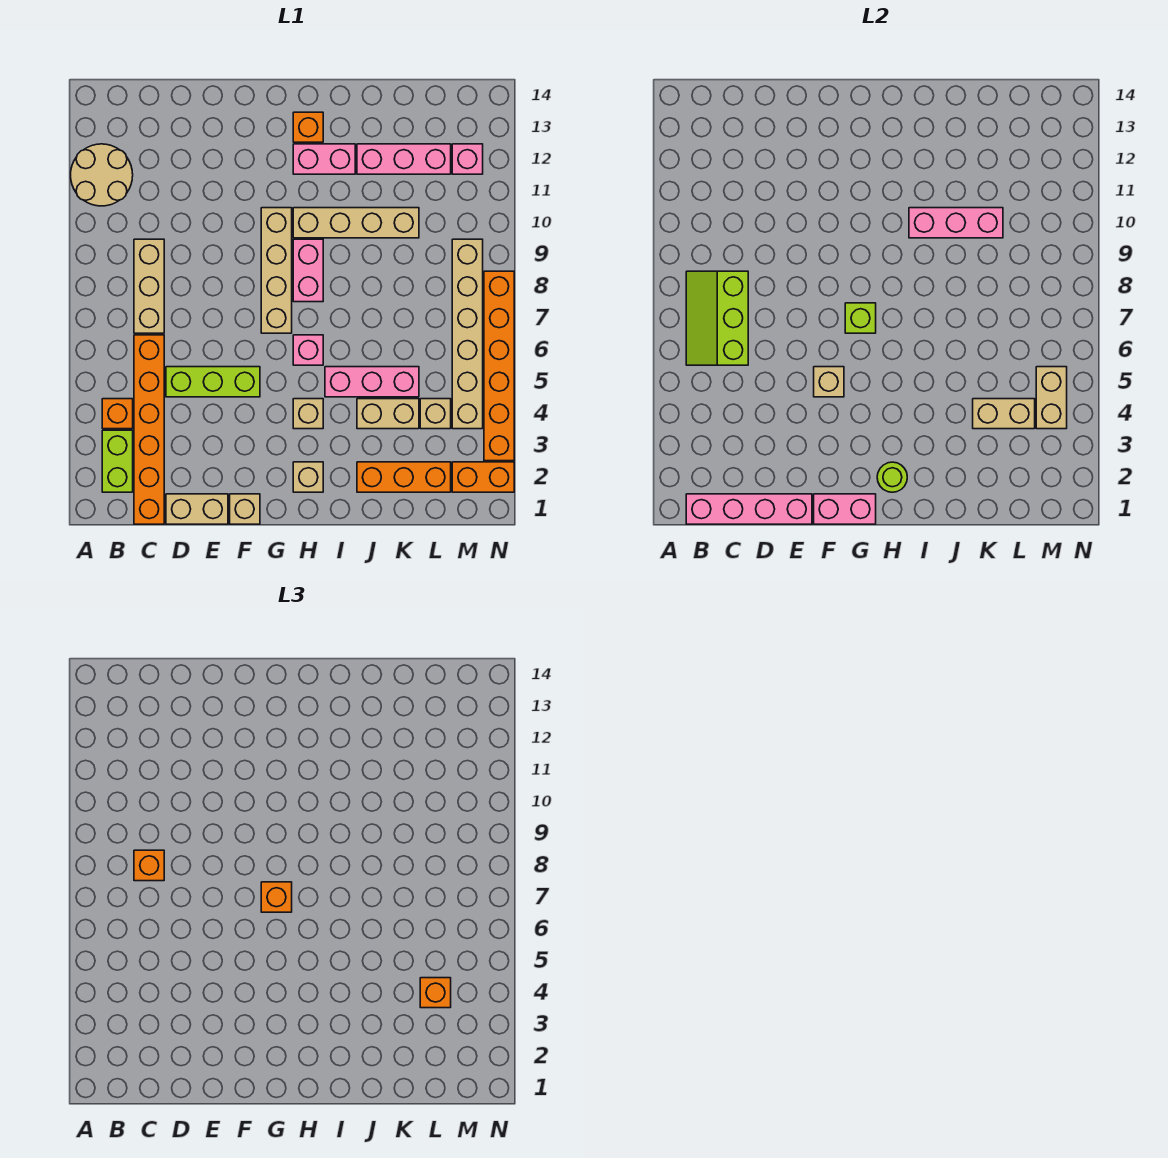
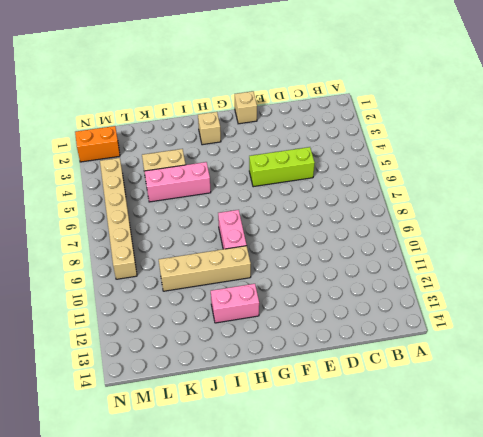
none -> tan 2x2 round brick [71,144,133,206]
none -> lime 1x2 brick [102,430,133,492]
none -> orange 1x1 brick [102,399,133,429]
none -> orange 1x6 brick [134,335,164,524]

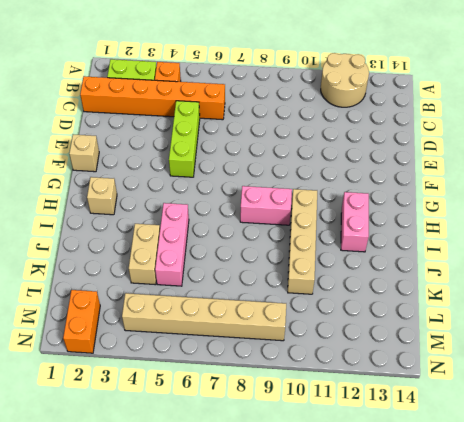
none -> tan 1x3 brick [134,239,164,333]
none -> tan 1x2 brick [166,494,228,524]
none -> tan 1x4 brick [261,208,292,333]
none -> tan 1x1 brick [293,399,323,429]

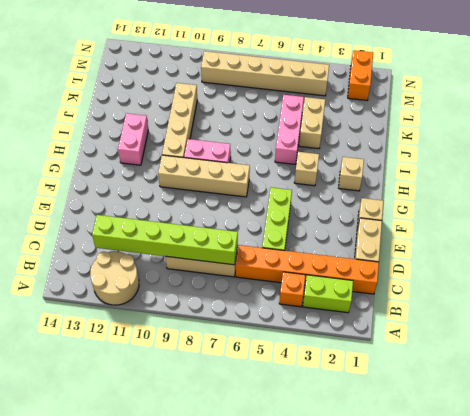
lime 1x6 brick [92,215,238,265] -> lime 2x3 slope [686,271,748,365]
none -> pink 1x1 brick [293,335,323,365]
none -> orange 1x1 brick [293,112,323,142]
none -> orange 1x3 brick [357,462,451,492]
none -> pink 1x3 brick [357,144,451,174]

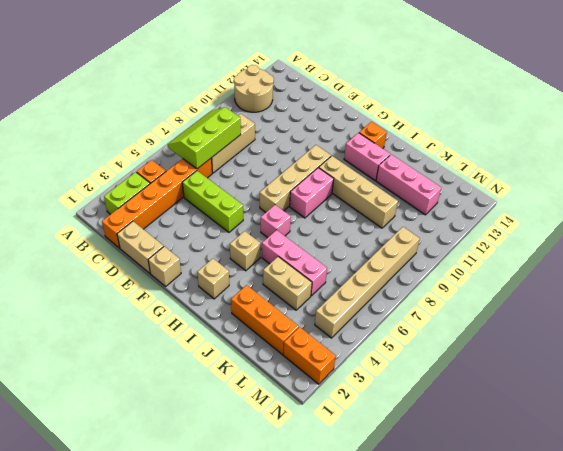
none -> tan 1x1 brick [420,399,451,429]
none -> pink 1x1 brick [452,144,483,174]
none -> orange 1x6 brick [484,271,514,461]
none -> pink 1x4 brick [686,494,812,524]

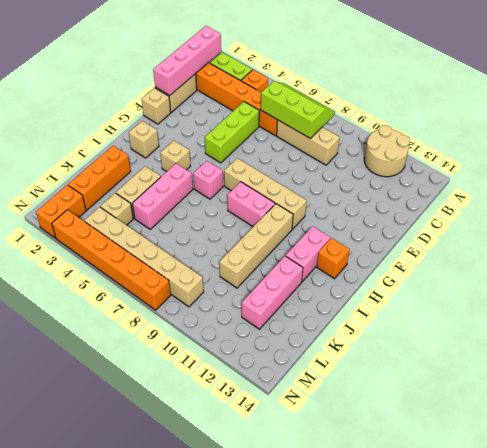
none -> pink 1x1 brick [452,144,483,174]
none -> pink 1x2 brick [814,494,876,524]
none -> tan 1x1 brick [814,367,844,397]
none -> lime 1x1 brick [845,303,876,333]

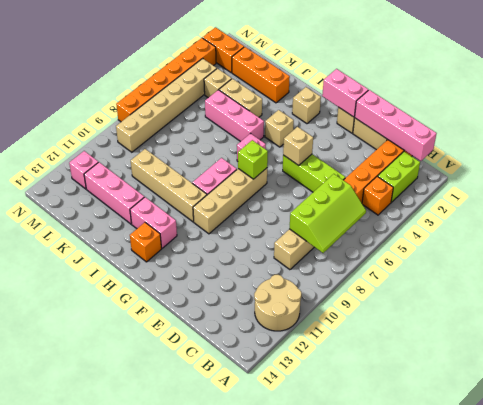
none -> lime 1x1 round brick [877,462,907,492]
none -> pink 1x3 brick [909,208,1003,238]
none -> tan 1x2 brick [973,399,1035,429]
none -> tan 1x2 brick [1036,367,1067,429]

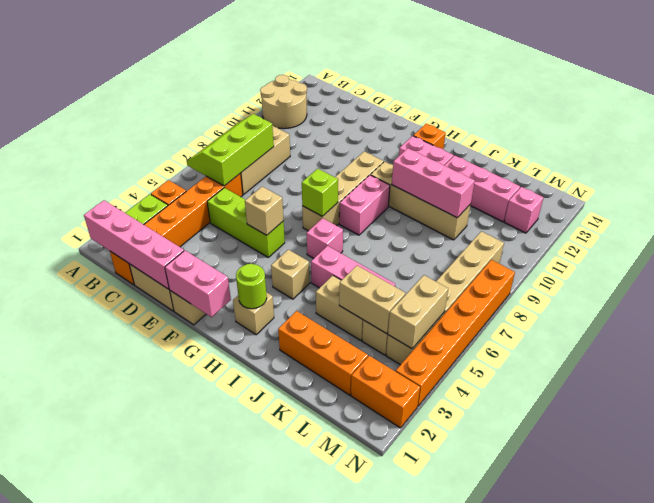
none -> orange 1x1 brick [134,850,164,881]
none -> orange 1x1 brick [261,882,292,912]
none -> orange 1x1 brick [420,978,451,1008]

